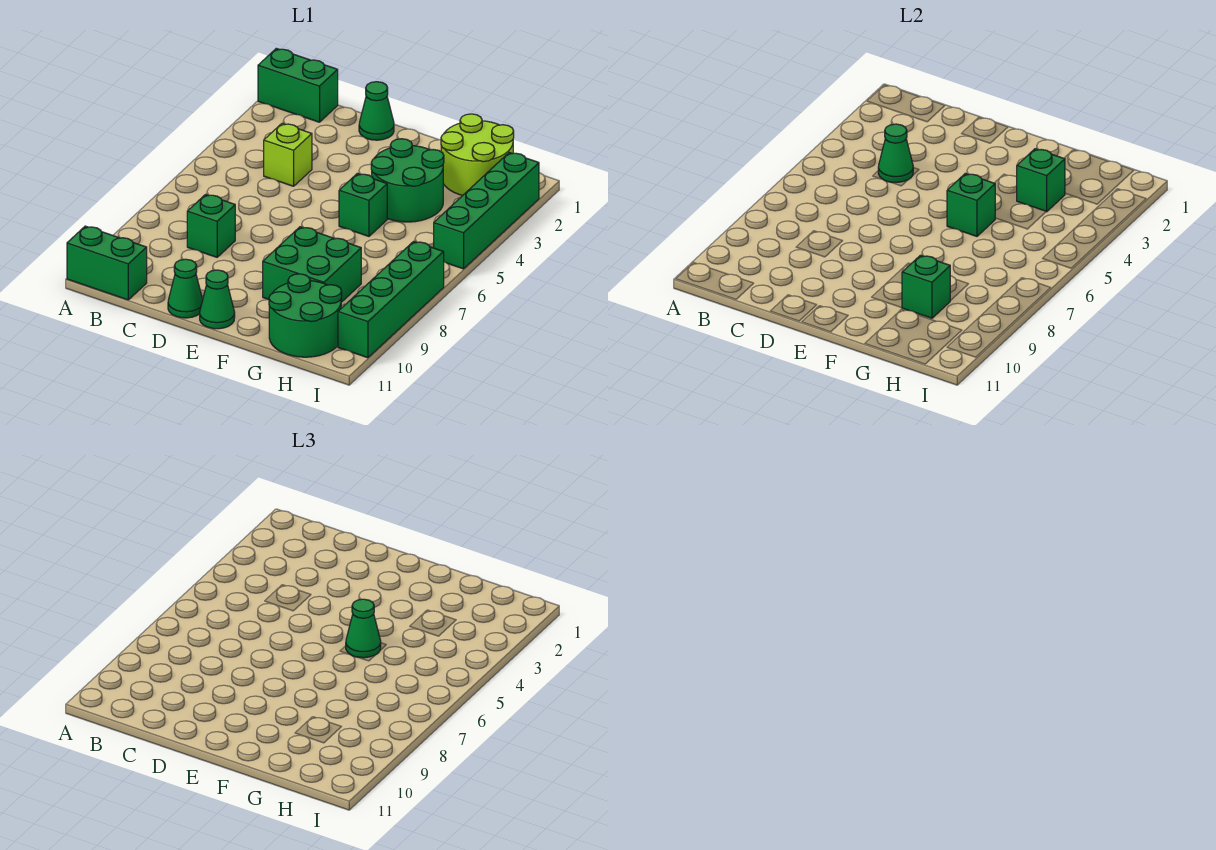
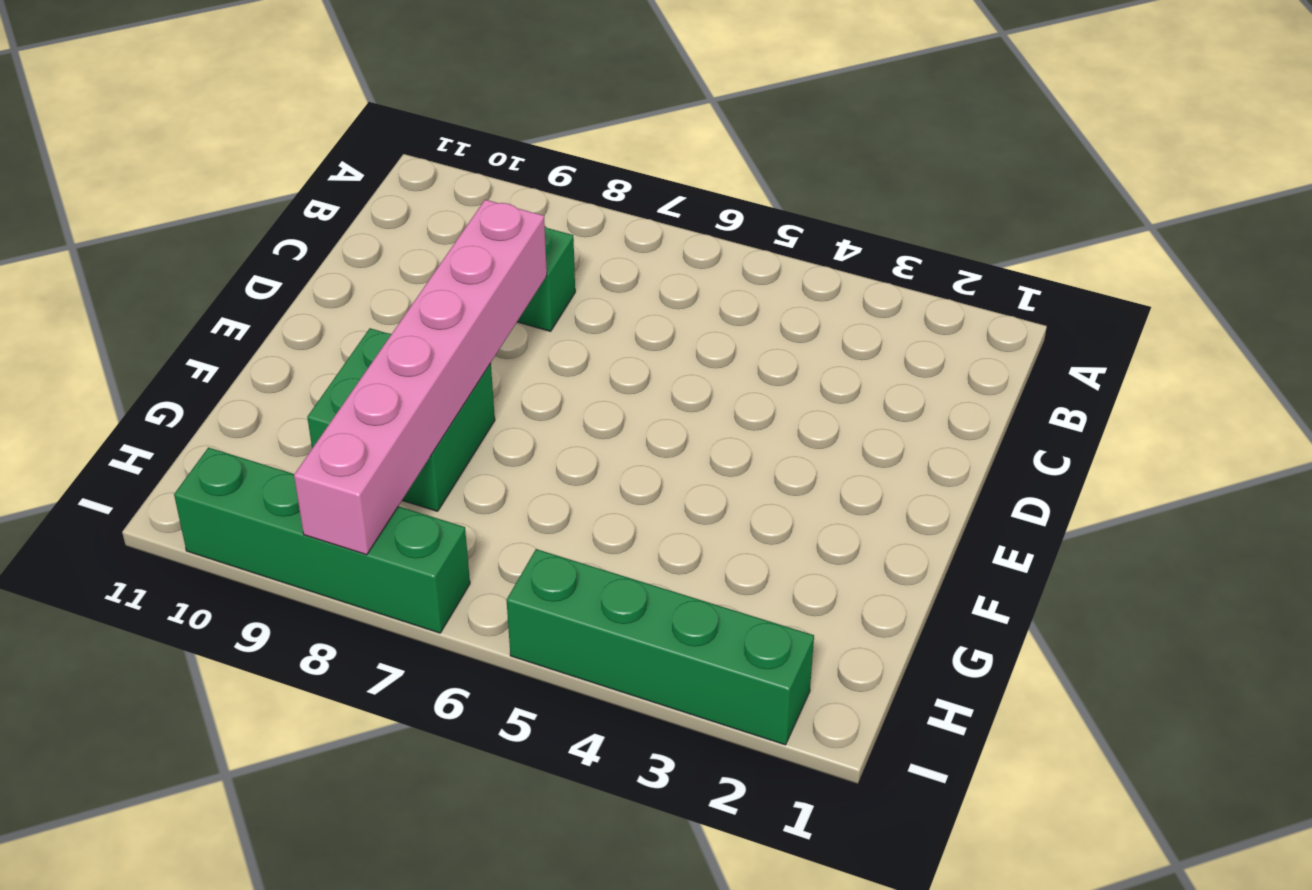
pink 1x6 brick [294,200,547,555] -> none
none -> green 1x2 brick [258,48,338,122]
none -> green 1x2 brick [67,226,147,300]
none -> lime 1x1 brick [264,123,312,186]

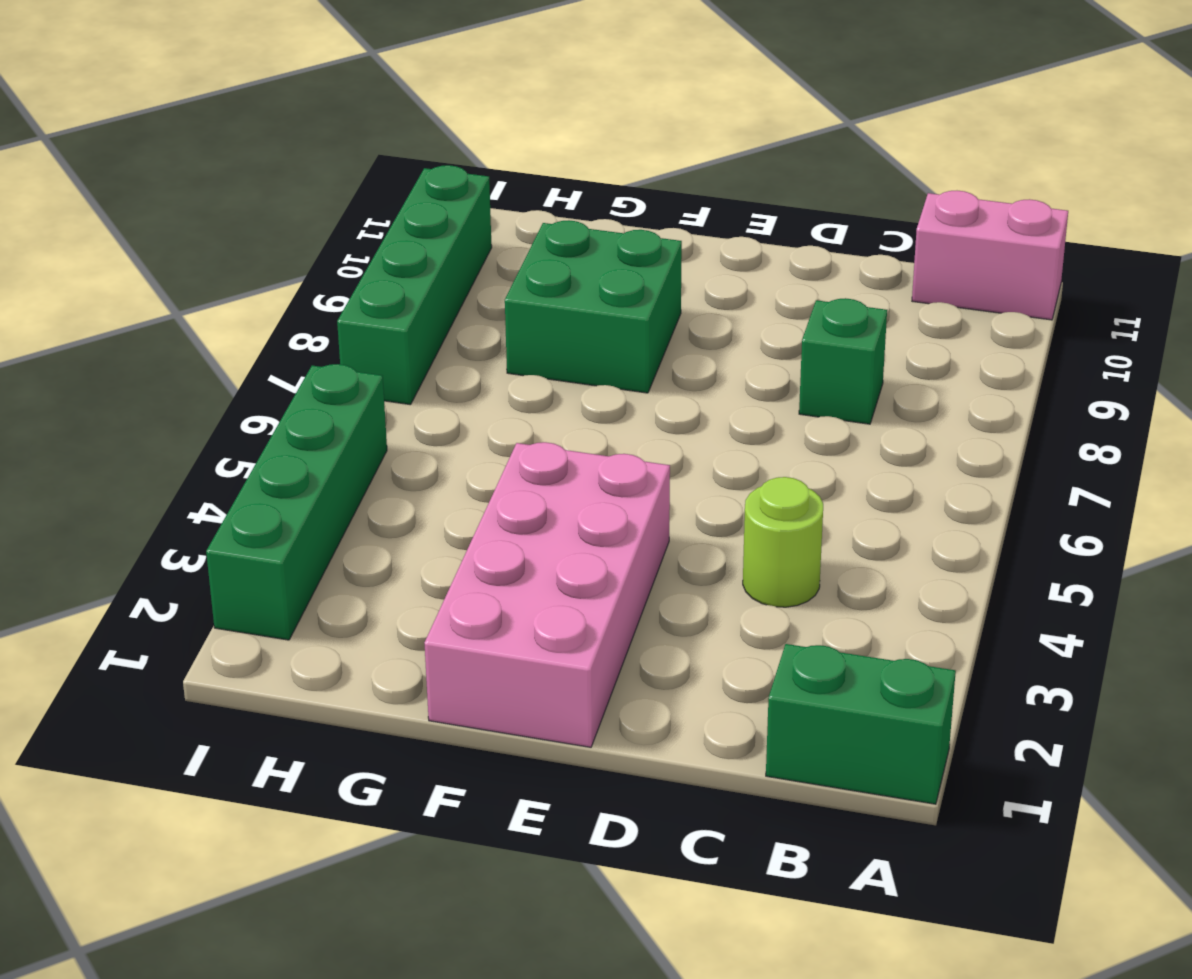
pink 1x2 brick [912,191,1068,320] -> green 1x2 brick [67,226,147,300]
lime 1x1 round brick [743,477,823,607] -> lime 1x1 brick [264,123,312,186]
pink 2x4 brick [425,442,670,747] -> green 2x2 round brick [371,139,444,222]
none -> green 1x1 cone [359,82,394,140]
none -> green 1x1 cone [168,259,203,318]
none -> green 1x1 cone [200,270,235,329]

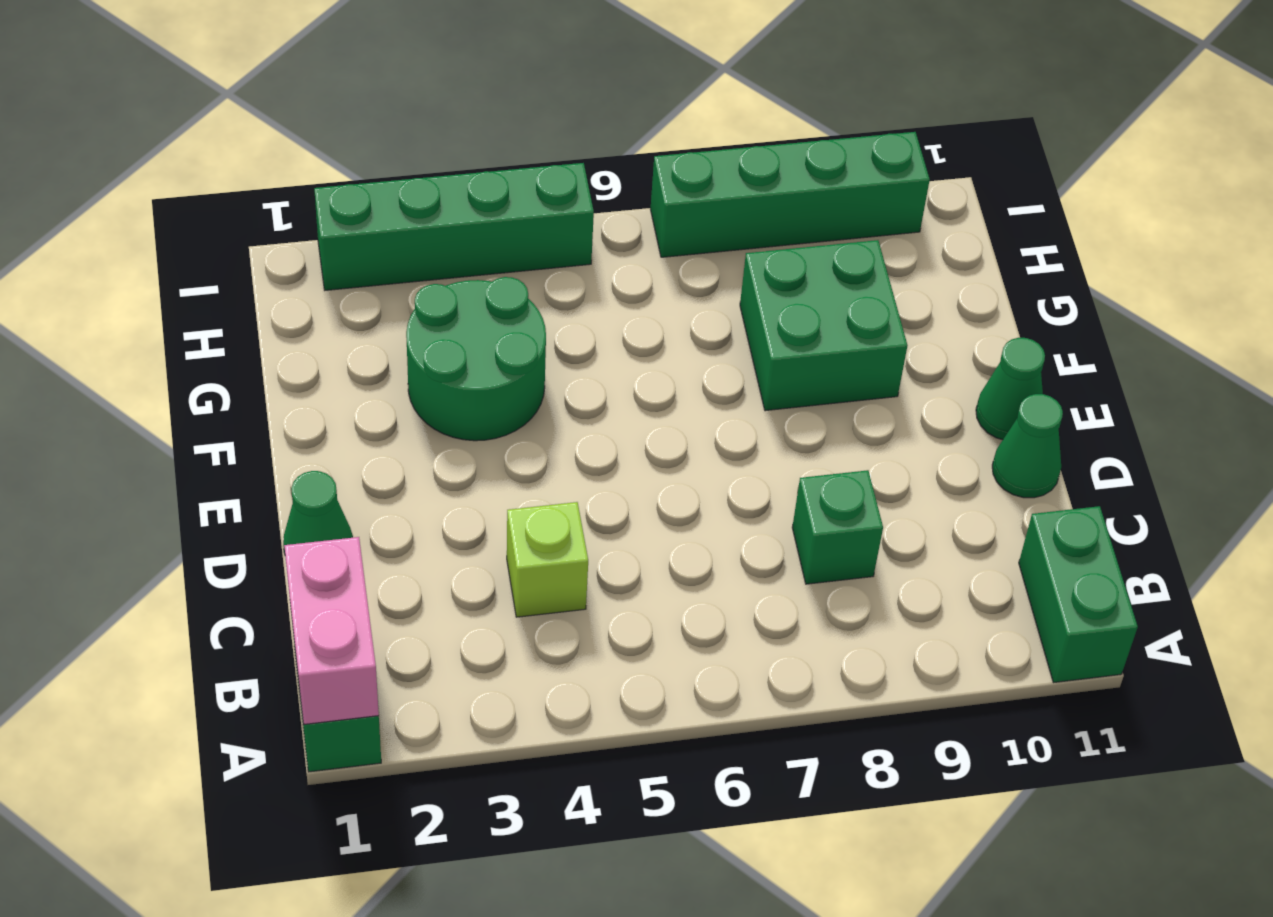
pink 1x2 brick [284,537,379,724] -> none
none -> green 1x1 brick [339,173,387,236]
none -> lime 2x2 round brick [441,114,514,195]
none -> green 2x2 round brick [269,274,342,357]

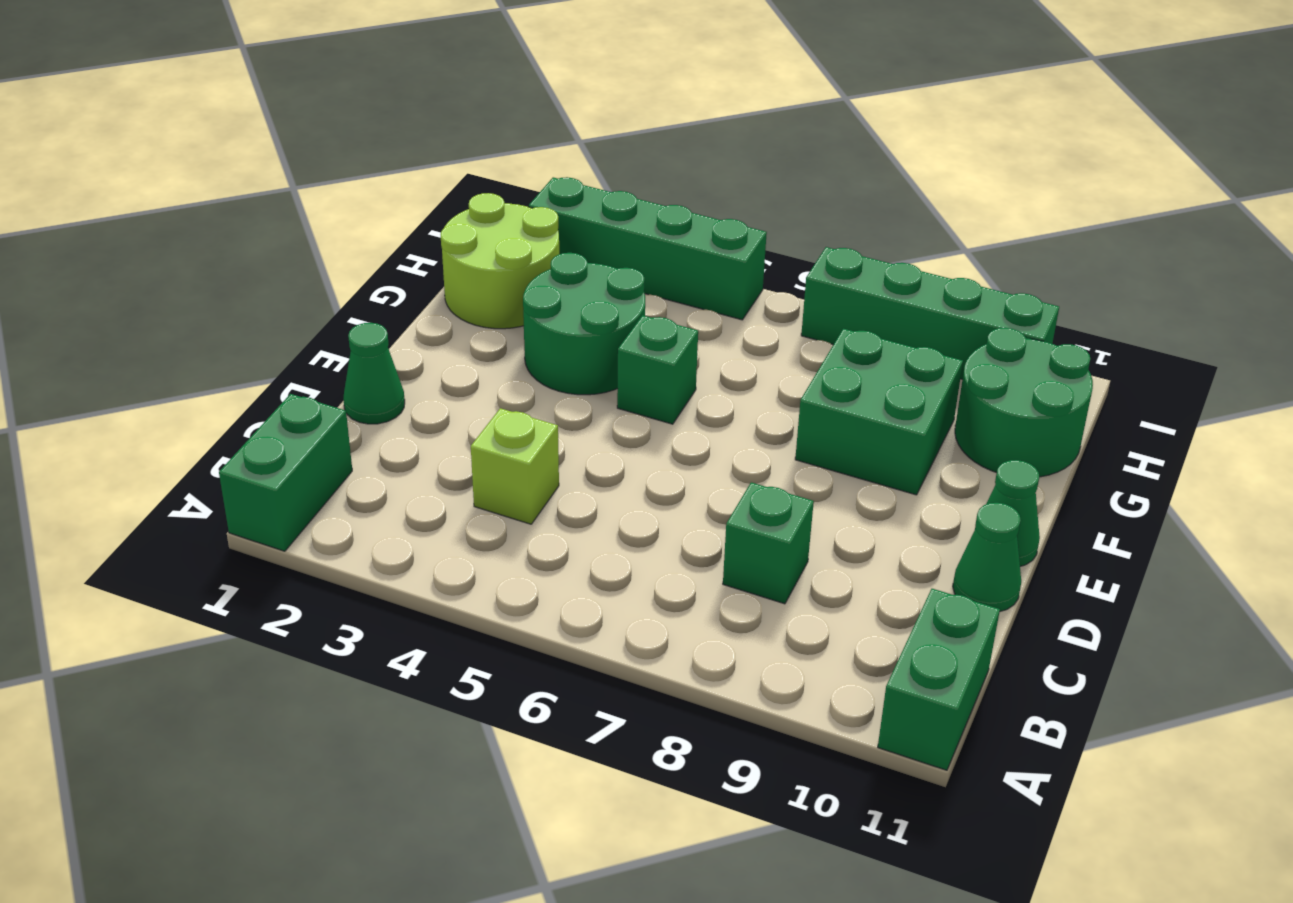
none -> green 1x1 cone [878,124,913,182]
none -> green 1x1 brick [947,173,995,236]
none -> green 1x1 brick [1017,149,1065,212]

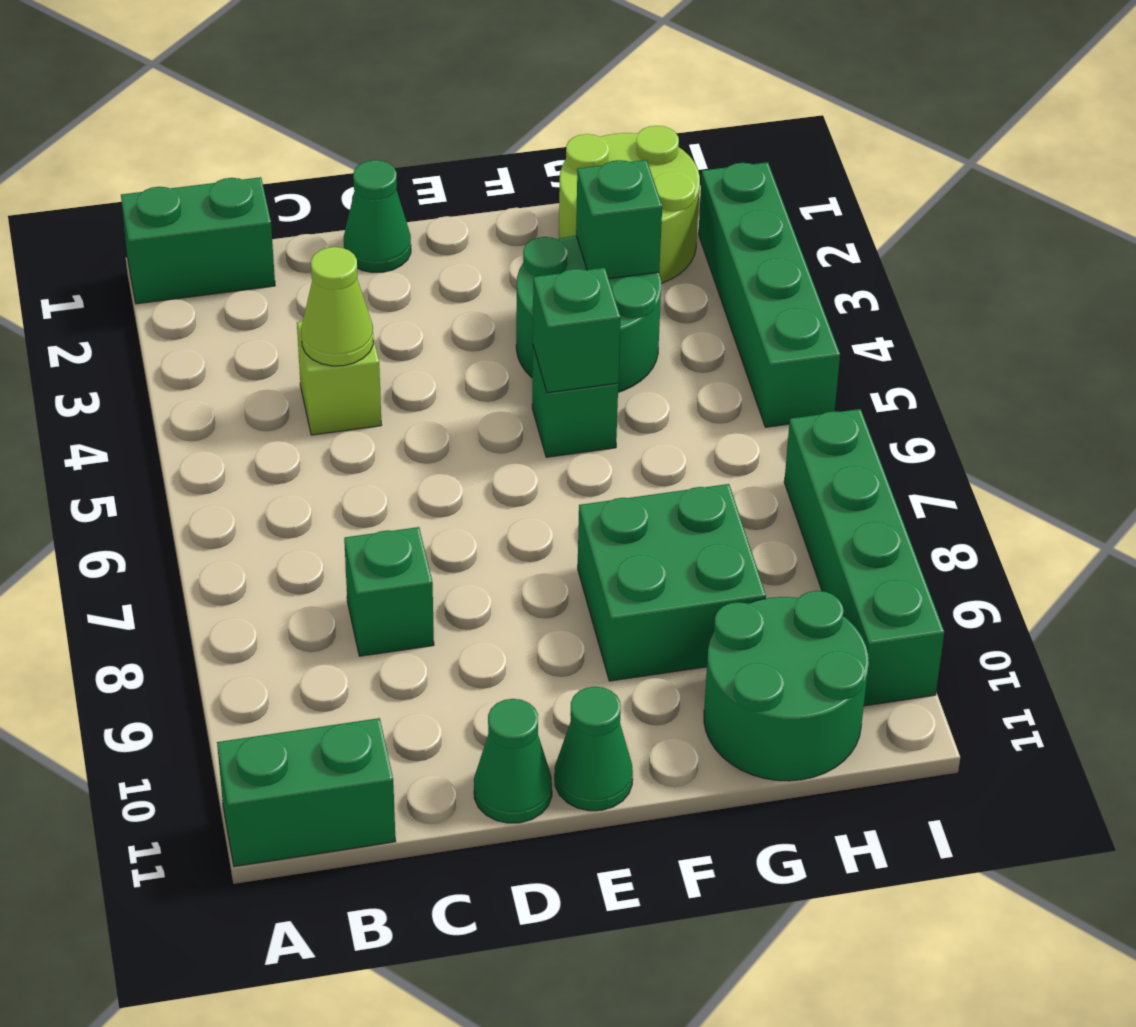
lime 1x1 cone [301,247,373,366] -> green 1x1 cone [878,124,913,182]
none -> green 1x1 brick [902,255,950,318]
none -> green 1x1 cone [346,599,381,658]

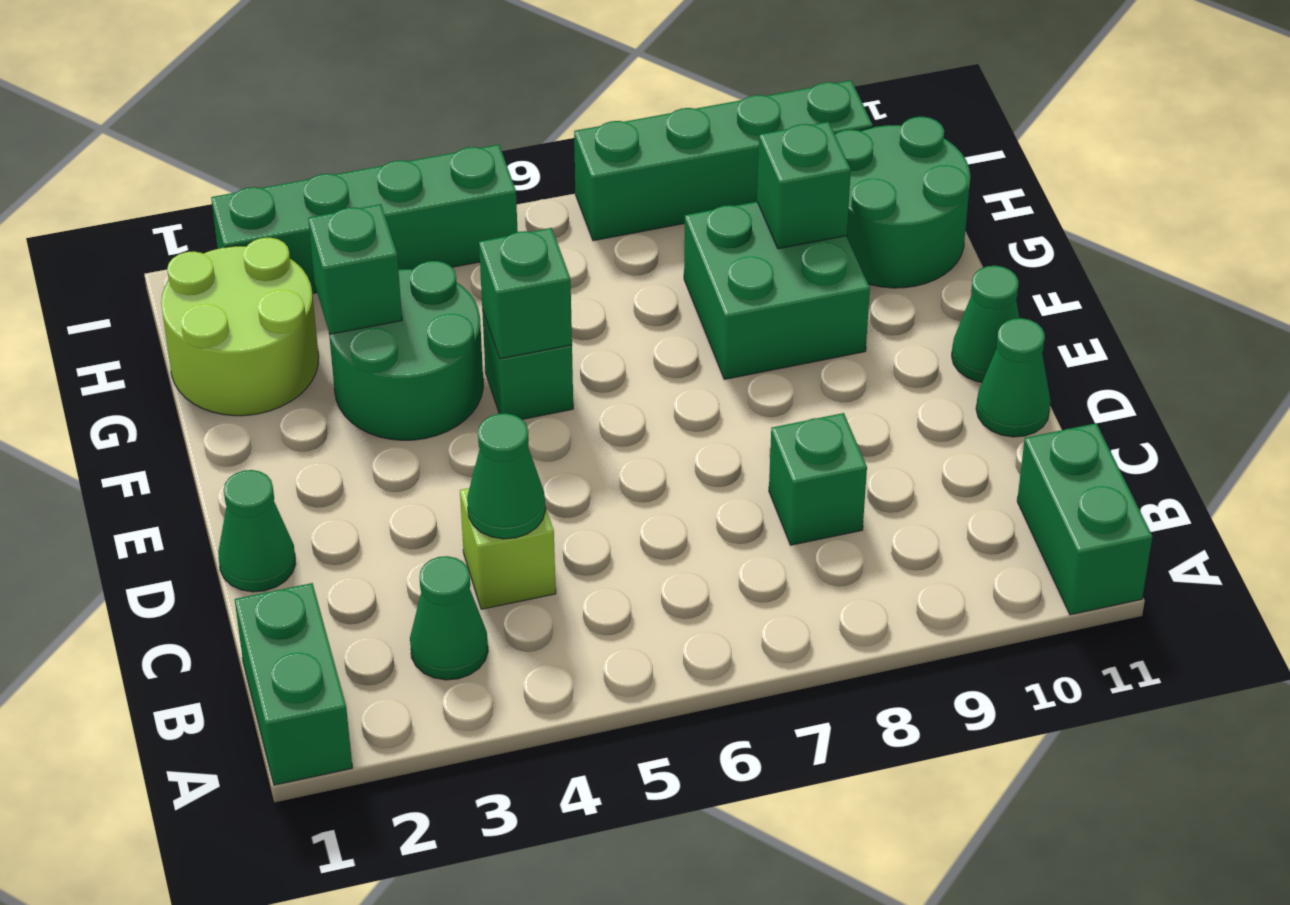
green 1x1 cone [410,556,488,680] -> green 1x1 cone moved to [346,599,381,658]

